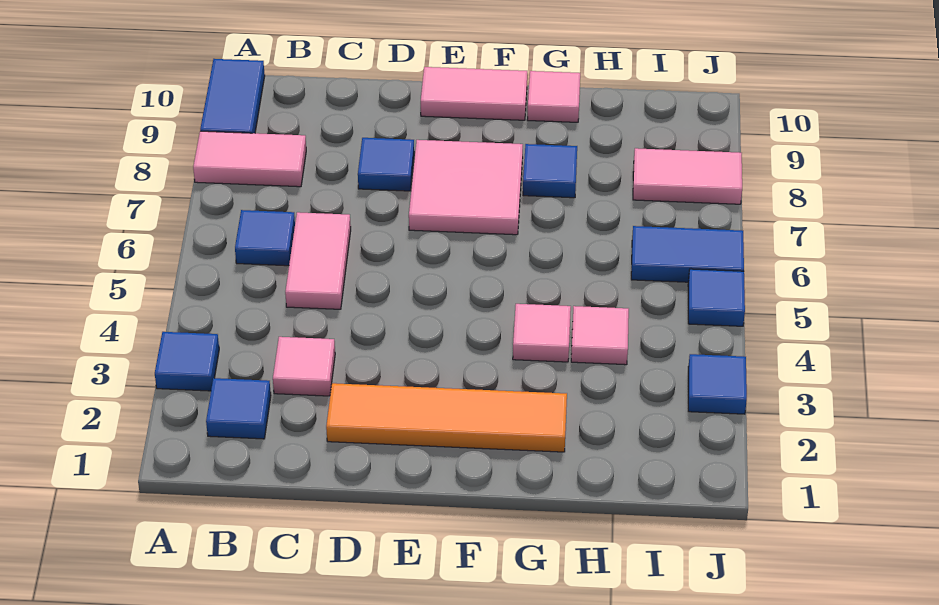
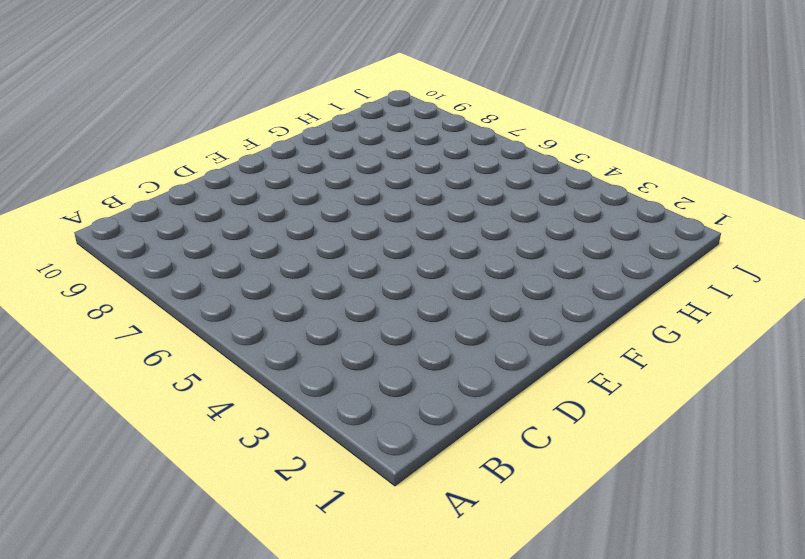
none -> blue 1x1 tile [155,332,219,391]
none -> pink 1x2 tile [193,131,306,187]
none -> blue 1x2 tile [200,59,265,133]

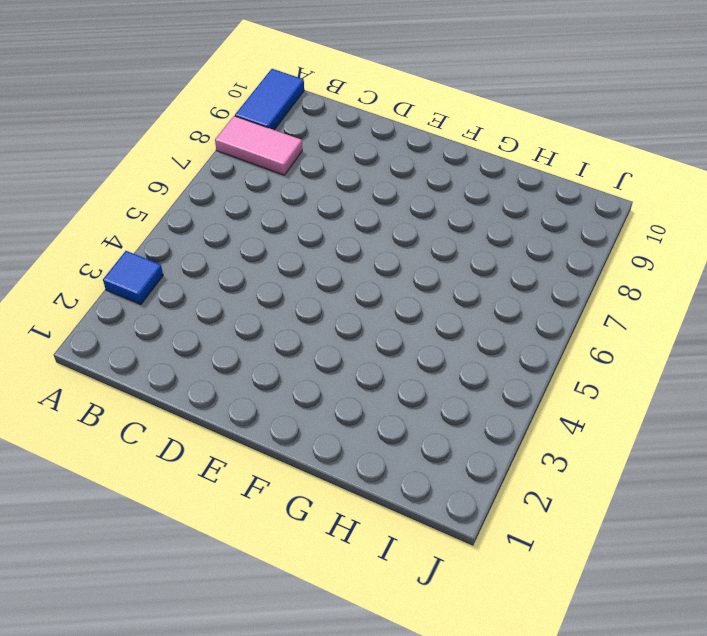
none -> blue 1x1 tile [206,378,271,439]
none -> blue 1x1 tile [235,210,295,266]
none -> pink 1x1 tile [273,337,335,396]

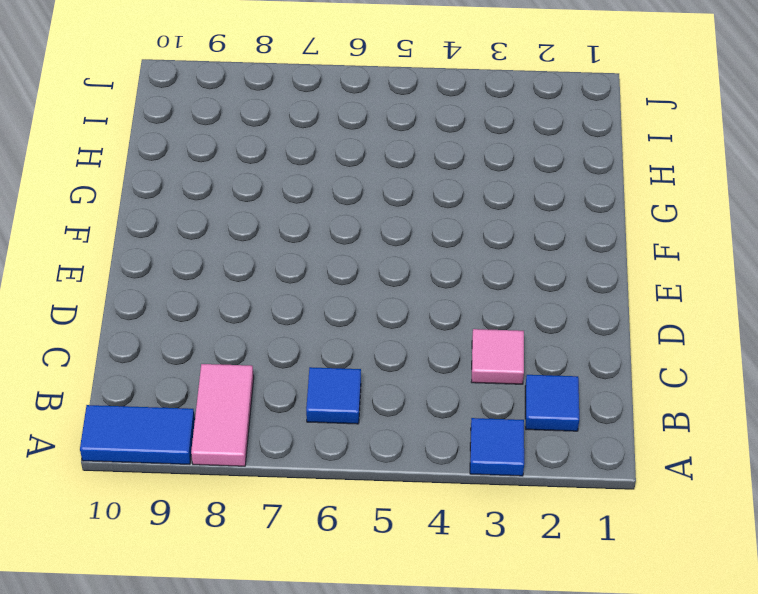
none -> pink 1x2 tile [285,212,351,309]
none -> orange 1x4 tile [326,383,567,452]
none -> blue 1x1 tile [358,138,414,191]

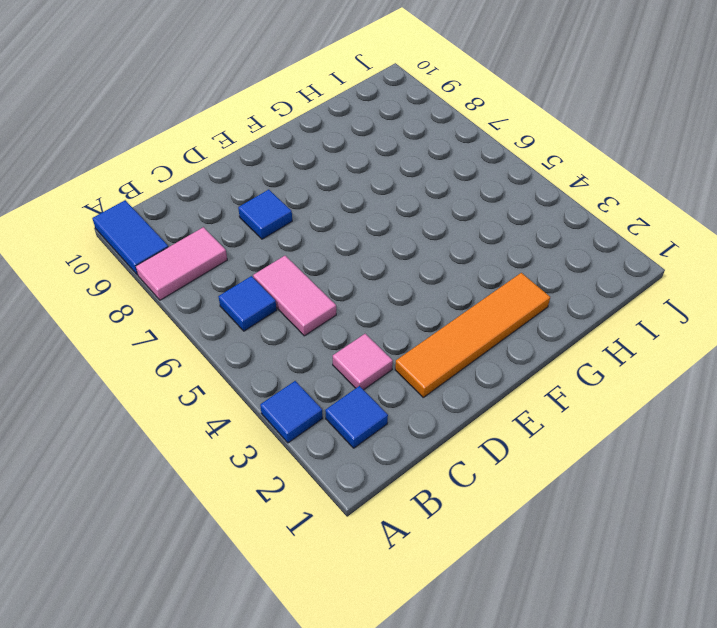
none -> pink 2x2 tile [409,140,523,235]
none -> pink 1x2 tile [421,67,527,120]
none -> pink 1x1 tile [513,304,571,362]

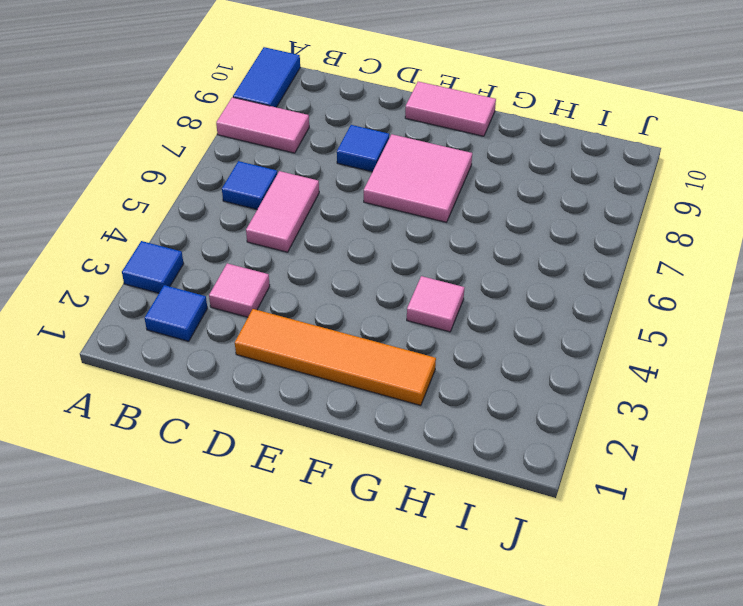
none -> blue 1x1 tile [523,144,577,198]
none -> pink 1x1 tile [527,71,580,122]
none -> pink 1x1 tile [571,306,629,365]

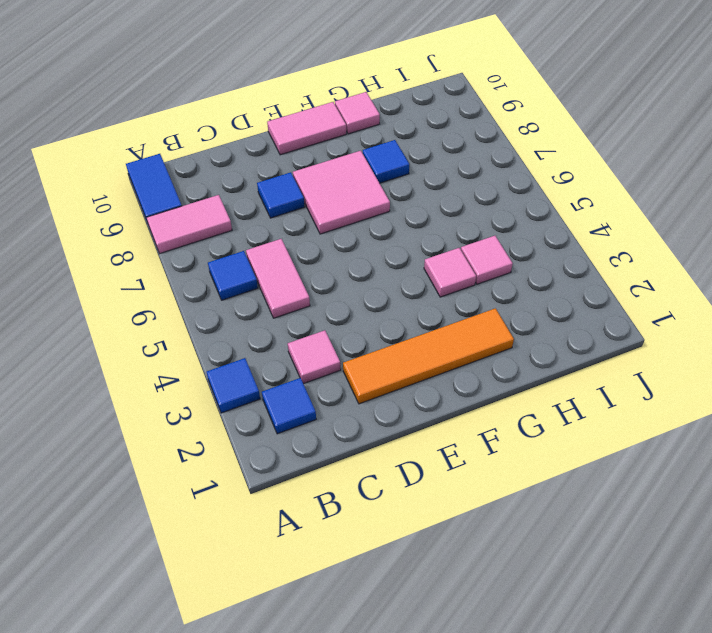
none -> blue 1x2 tile [631,226,744,282]
none -> pink 1x2 tile [633,148,742,204]
none -> blue 1x1 tile [688,354,747,414]

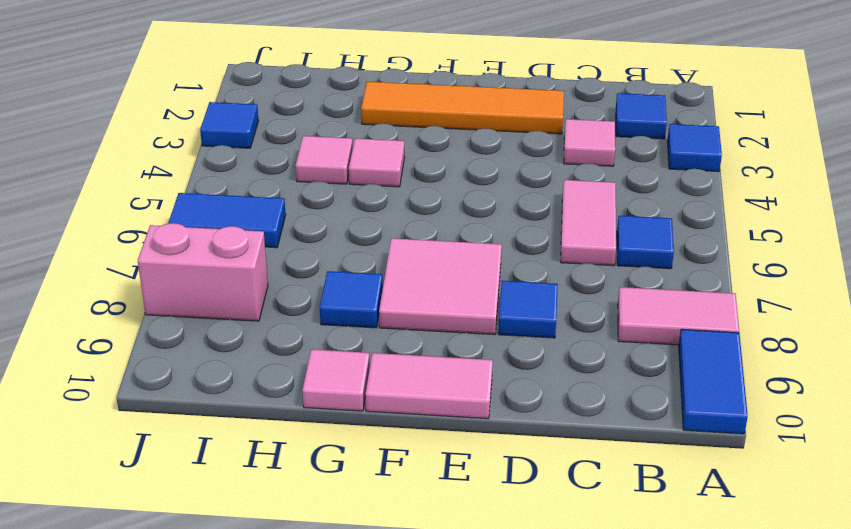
pink 1x2 brick [138,223,268,321] -> pink 1x2 tile [633,148,742,204]
none -> blue 1x1 tile [688,269,745,326]

